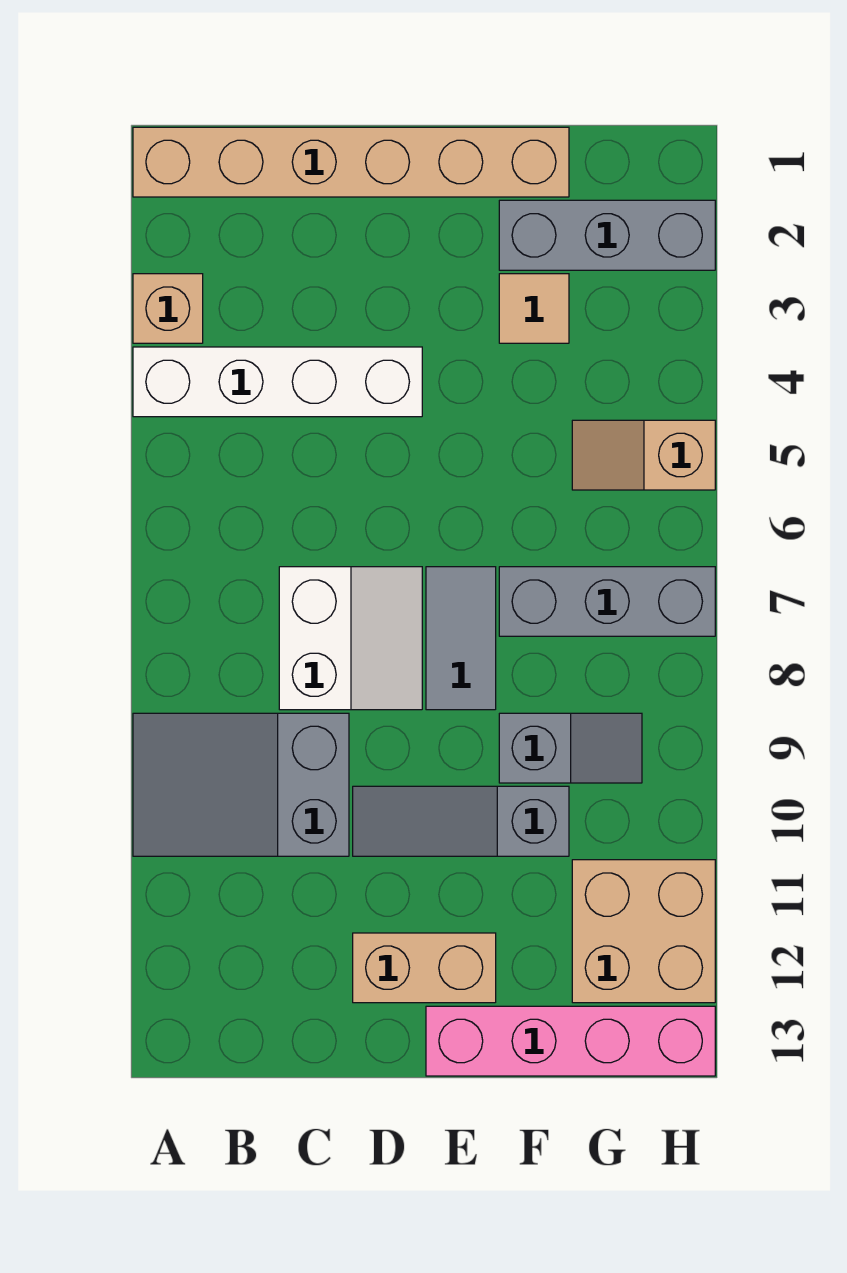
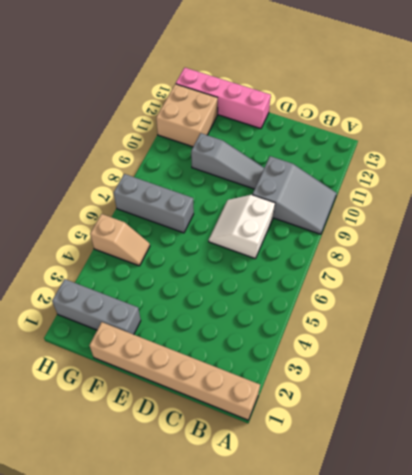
none -> tan 1x1 brick [133,274,203,343]
none -> white 1x4 brick [133,347,422,417]
none -> tan 1x2 brick [353,933,496,1003]

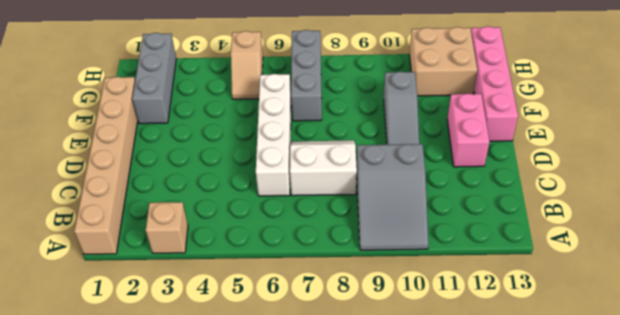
white 1x4 brick [256,74,291,196] -> white 1x4 brick moved to [133,347,422,417]
pink 1x2 brick [447,94,490,167] -> tan 1x2 brick [353,933,496,1003]
none -> grey 1x2 tile [426,567,496,710]
none -> tan 1x1 tile [499,274,569,343]
none -> grey 1x2 slope [499,713,642,783]

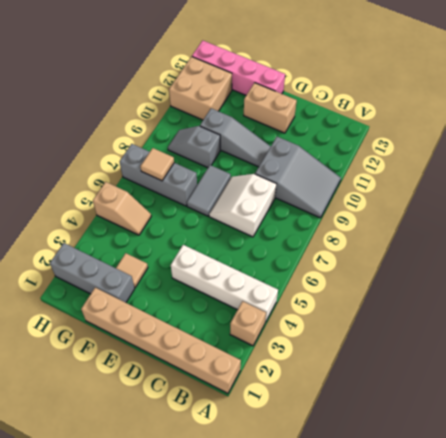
tan 1x1 tile [140,148,174,181] -> none

